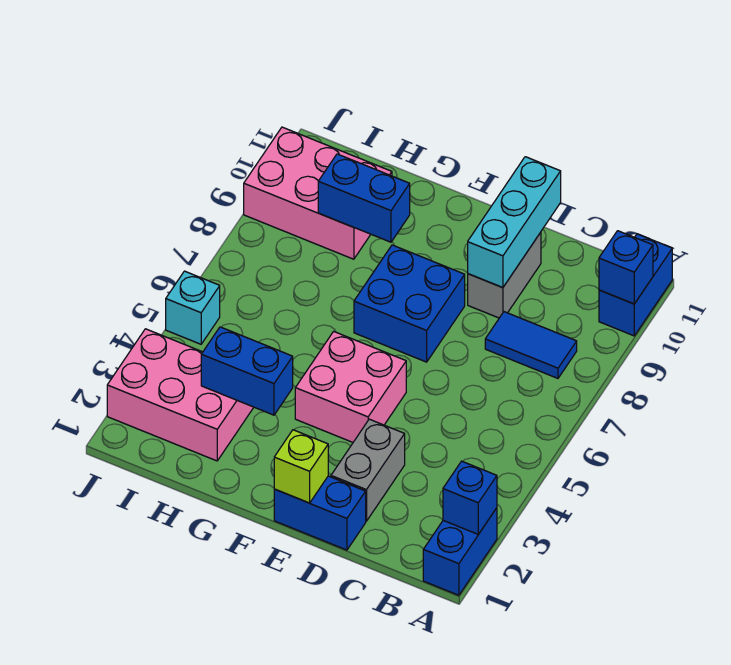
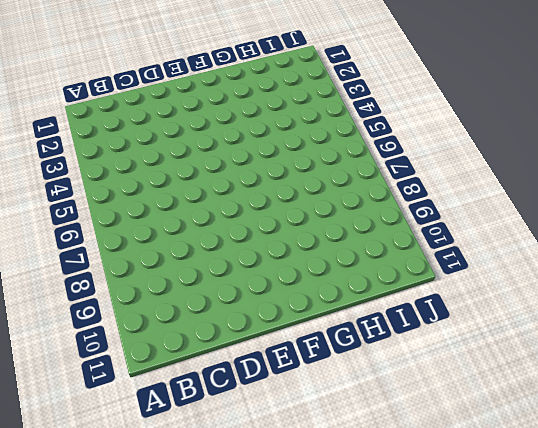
none -> blue 1x2 brick [423,508,497,595]
none -> blue 1x2 brick [599,234,672,336]
none -> blue 1x2 tile [485,312,577,378]

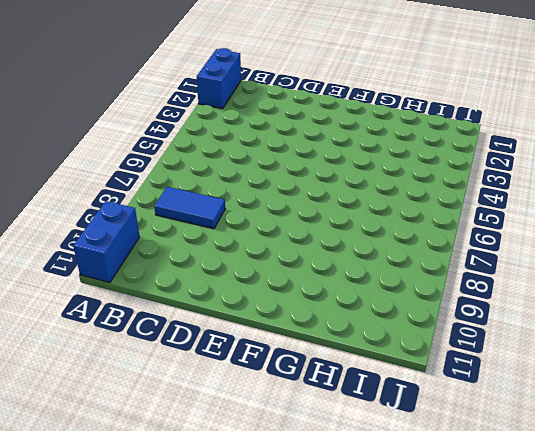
none -> blue 1x2 brick [274,476,366,550]
none -> grey 1x2 brick [331,419,405,521]
none -> grey 1x2 brick [468,232,541,318]

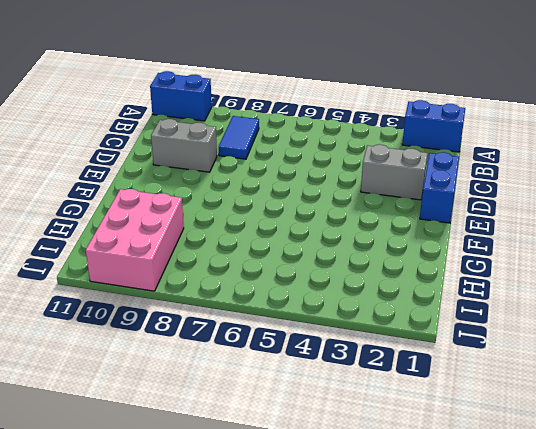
none -> pink 2x2 brick [295,331,406,442]
none -> blue 2x2 brick [354,245,465,362]
none -> pink 2x3 brick [107,329,254,461]

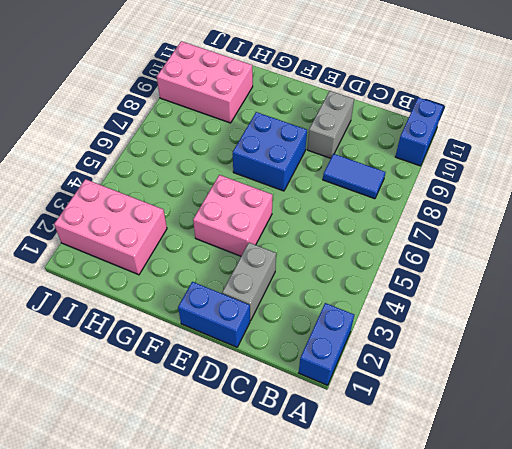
none -> cyan 1x1 brick [166,271,220,344]
none -> blue 1x1 brick [443,461,497,534]
none -> blue 1x1 brick [599,231,653,304]

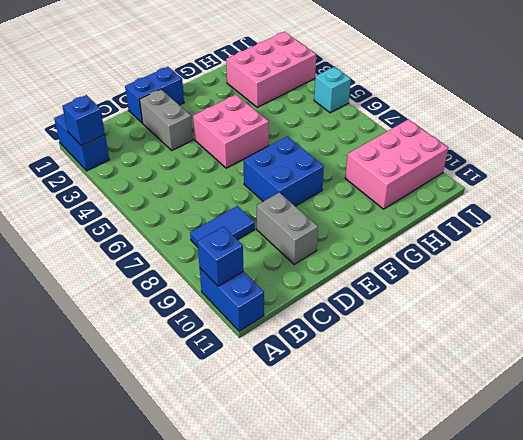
none -> cyan 1x3 brick [468,157,561,288]
none -> lime 1x1 brick [274,430,328,503]
none -> blue 1x2 brick [201,327,293,415]

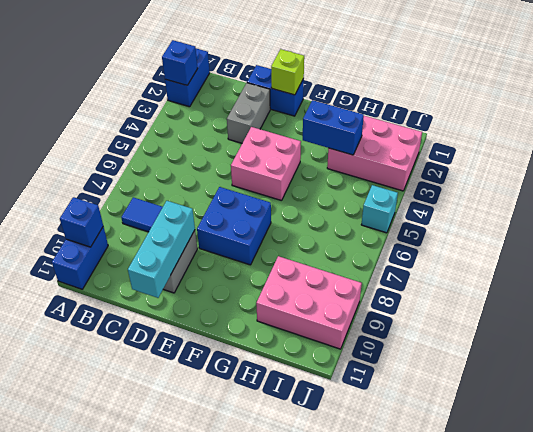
none -> blue 1x2 brick [318,154,410,242]

